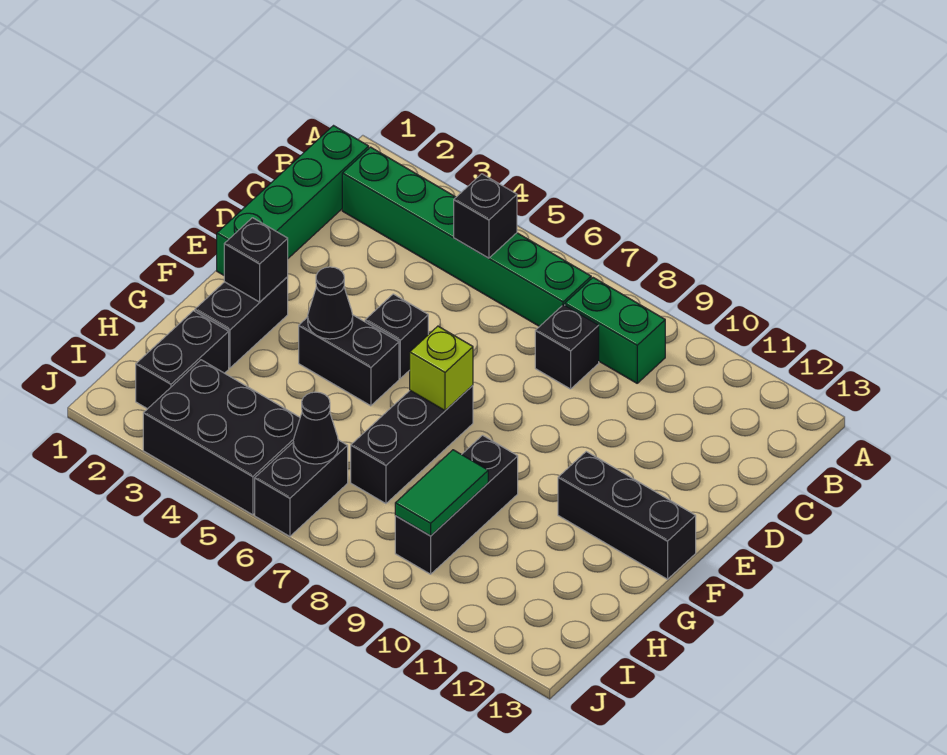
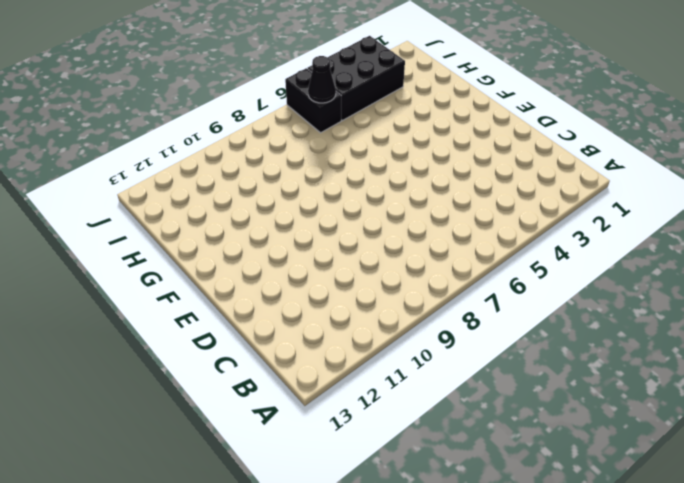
none -> green 1x4 brick [217,126,369,275]
none -> green 1x6 brick [342,147,591,327]
none -> green 1x2 brick [565,278,665,383]

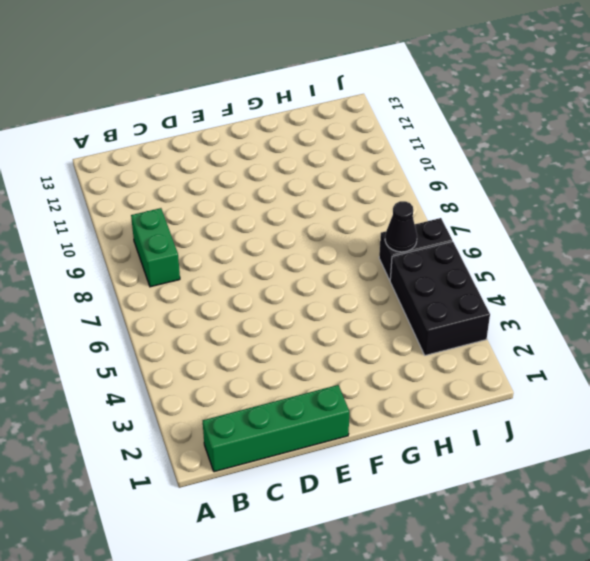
none -> green 1x6 brick [342,147,591,327]
none -> black 1x1 brick [535,305,599,389]
none -> black 1x1 brick [365,294,428,378]

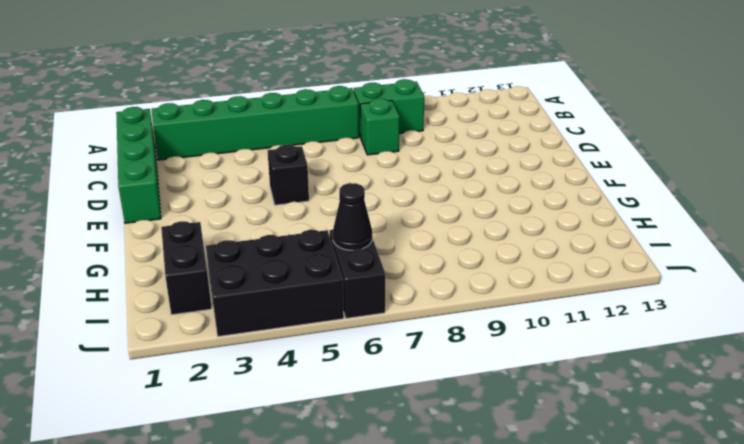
green 1x1 brick [360,99,400,155] -> black 1x1 brick [535,305,599,389]
none -> black 1x2 brick [195,277,288,368]
none -> black 1x2 brick [299,315,399,406]
none -> black 1x3 brick [351,385,473,504]

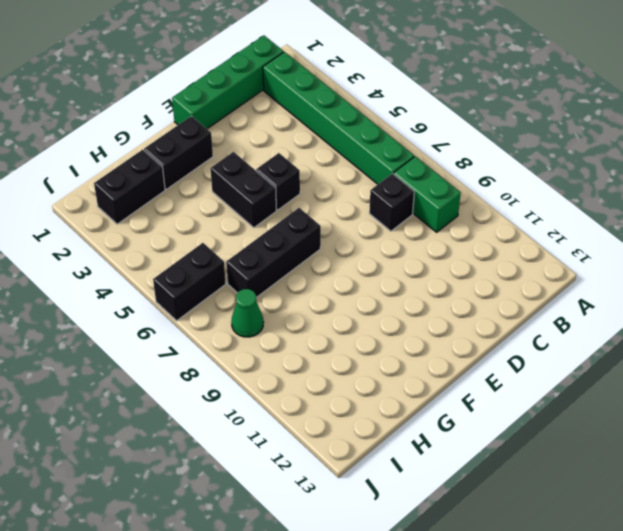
green 1x1 cone [231,289,264,337] -> none
none -> black 1x3 brick [558,452,696,579]
none -> black 1x3 brick [395,435,518,574]
none -> black 2x3 brick [143,360,300,515]

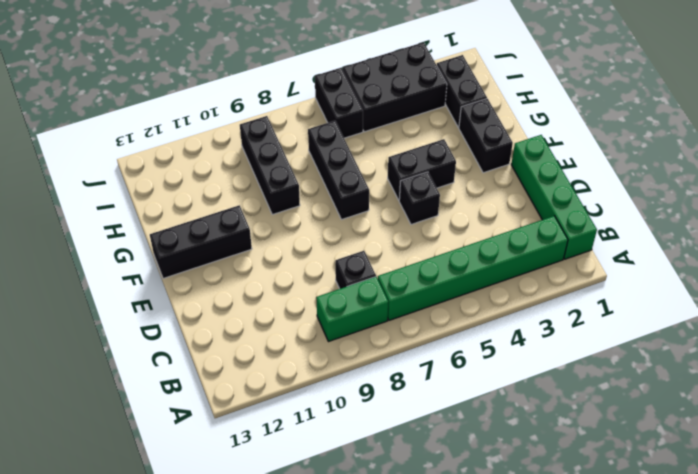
none -> black 1x1 brick [454,174,517,258]
none -> black 1x1 brick [224,218,288,302]
none -> black 1x1 cone [308,267,353,339]

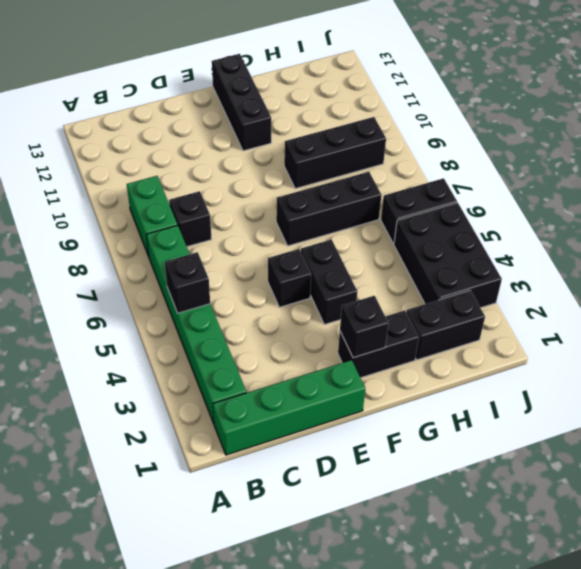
none -> black 1x1 cone [308,267,353,339]
none -> lime 1x1 brick [410,326,473,410]
none -> green 1x2 tile [395,450,488,536]

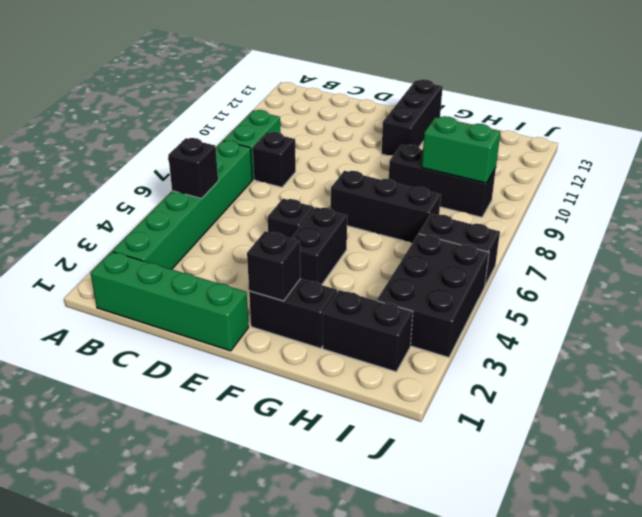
green 1x2 brick [422,116,500,183] -> green 1x2 tile [395,450,488,536]
none -> black 1x1 cone [308,267,353,339]
none -> lime 1x1 brick [410,326,473,410]
none -> black 1x1 cone [293,392,338,464]

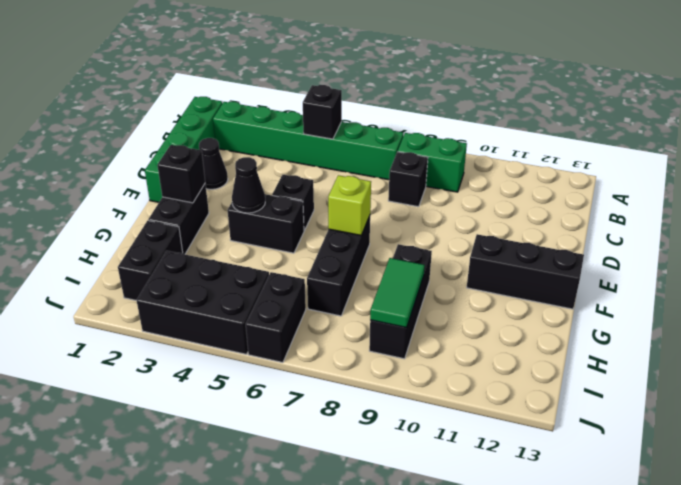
black 1x1 cone [199,138,228,189] -> black 1x1 cone moved to [293,392,338,464]

